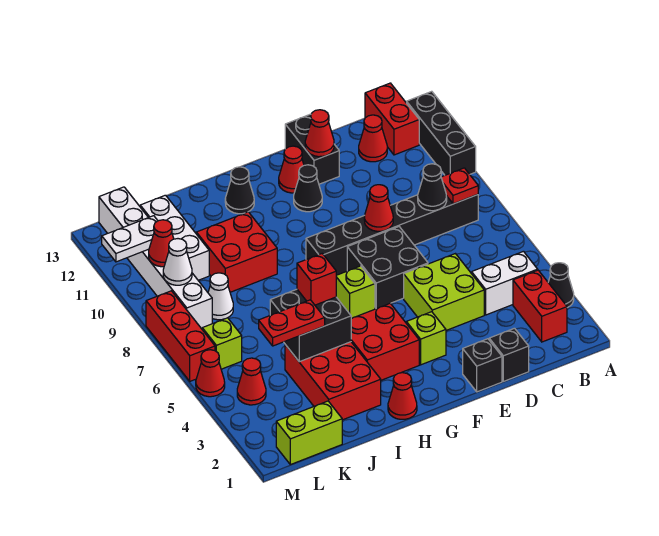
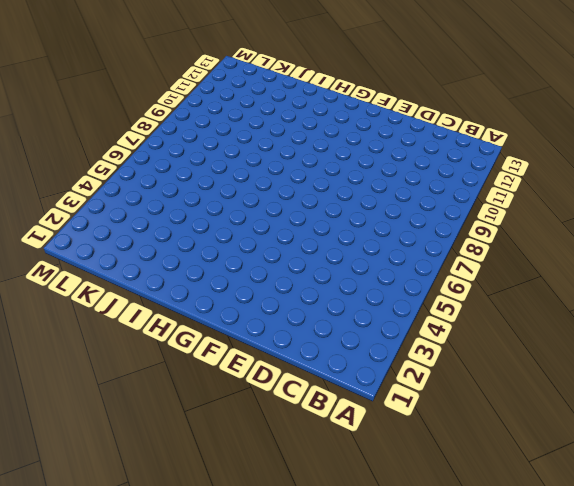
none -> black 1x1 cone [548,263,574,308]
none -> black 1x3 brick [407,91,476,175]
none -> red 1x2 brick [513,270,567,342]
none -> white 1x2 brick [471,251,538,315]

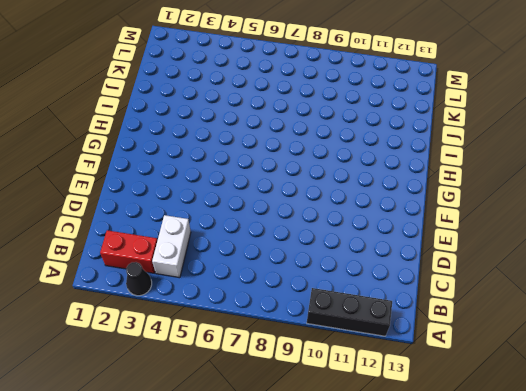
none -> black 1x6 brick [306,195,478,275]
none -> red 1x2 brick [365,83,419,155]
none -> red 1x1 cone [359,115,387,162]
none -> black 1x1 brick [489,328,529,381]

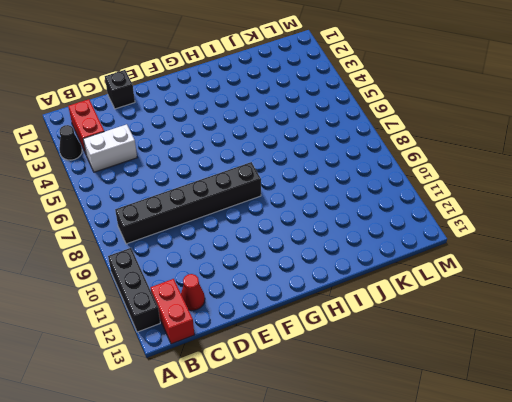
none -> lime 2x2 brick [404,254,484,330]
none -> black 1x1 brick [463,339,502,392]
none -> black 2x2 brick [347,227,428,309]
none -> black 1x2 brick [285,114,339,184]

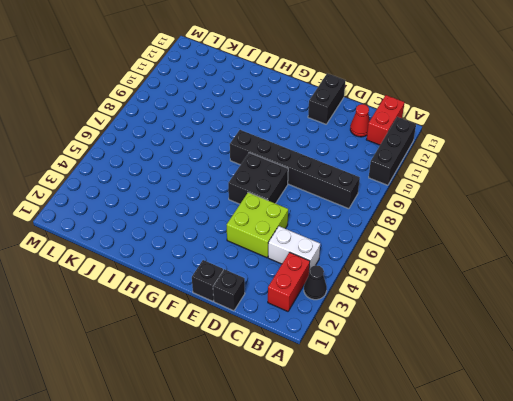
none -> lime 1x1 brick [406,312,446,365]
none -> black 1x1 cone [294,165,322,212]
none -> red 1x1 cone [279,146,304,193]
none -> red 2x2 brick [351,303,419,380]

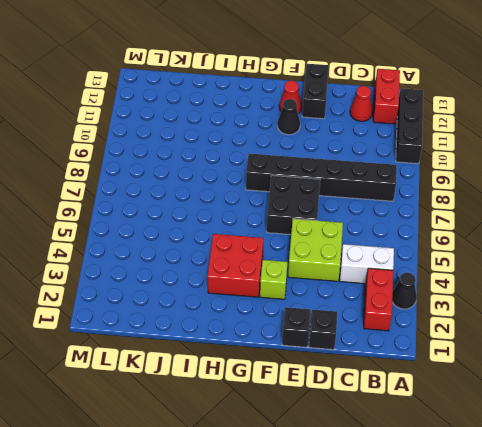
none -> lime 1x1 brick [336,266,375,318]
none -> red 1x1 cone [388,373,417,419]
none -> black 1x1 cone [225,167,254,214]
none -> red 2x3 brick [285,342,381,420]

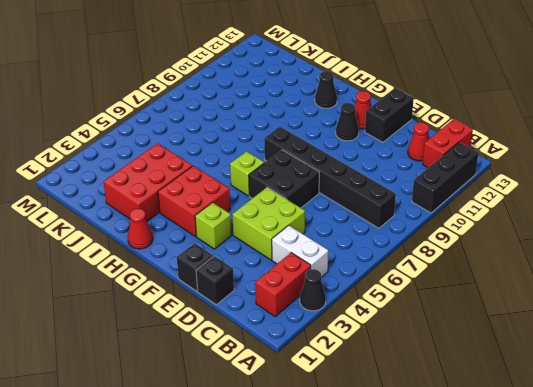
none -> red 2x2 brick [196,212,277,292]
none -> lime 1x2 brick [276,401,342,465]
none -> white 1x1 cone [208,273,233,320]
none -> white 1x3 brick [140,195,209,280]

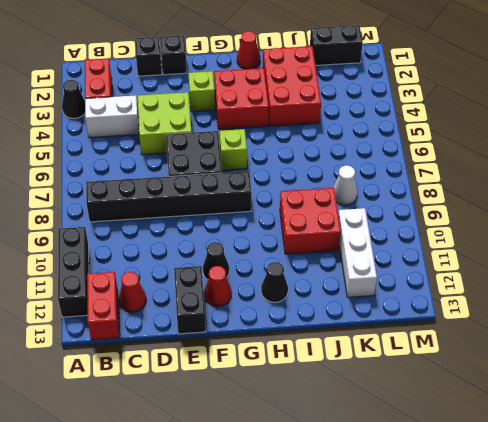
black 1x2 brick [310,25,363,66] -> lime 1x2 brick [276,401,342,465]
none -> red 1x1 cone [237,358,266,405]
none -> lime 1x1 brick [202,318,242,369]
none -> white 1x6 brick [99,187,212,328]
none -> red 1x1 cone [196,350,225,397]

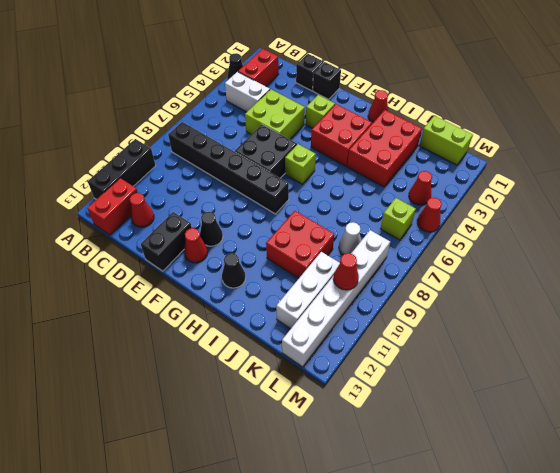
none -> red 1x3 brick [146,291,215,381]
none -> red 1x1 plate [441,168,478,204]
none -> black 1x1 cone [418,164,447,211]
none -> red 1x1 cone [364,185,393,231]

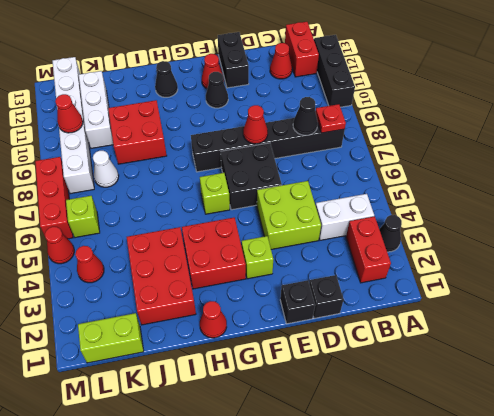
none -> red 1x1 cone [305,110,334,157]
none -> black 2x2 brick [270,289,352,362]
none -> white 1x1 cone [163,239,192,285]
none -> white 1x2 plate [102,216,158,262]

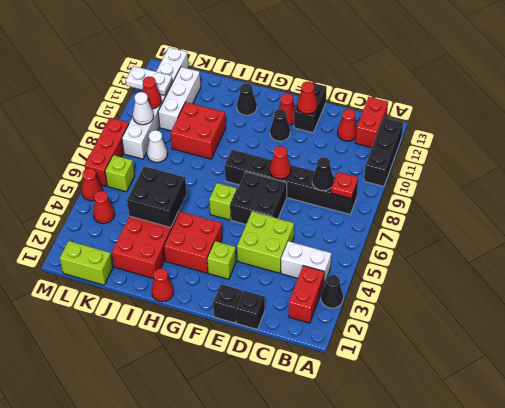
none -> red 1x1 brick [297,254,336,305]
none -> red 1x2 plate [259,300,325,346]

